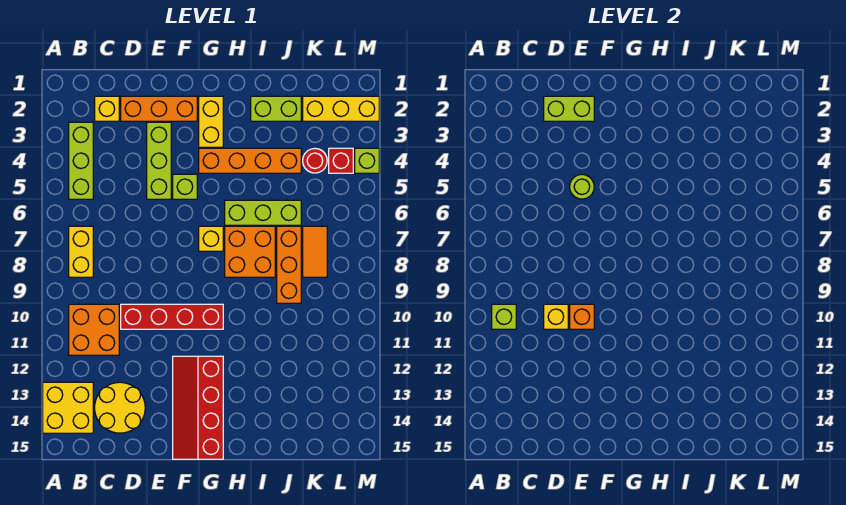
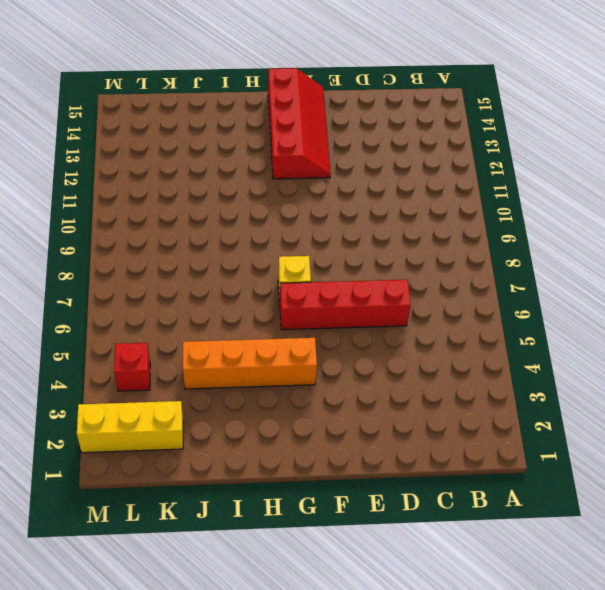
red 1x4 brick [280,280,411,330] -> red 1x4 brick moved to [121,304,223,329]
none -> yellow 2x2 brick [43,382,93,433]
none -> lime 1x3 brick [69,122,93,199]
none -> yellow 1x2 brick [69,226,93,277]

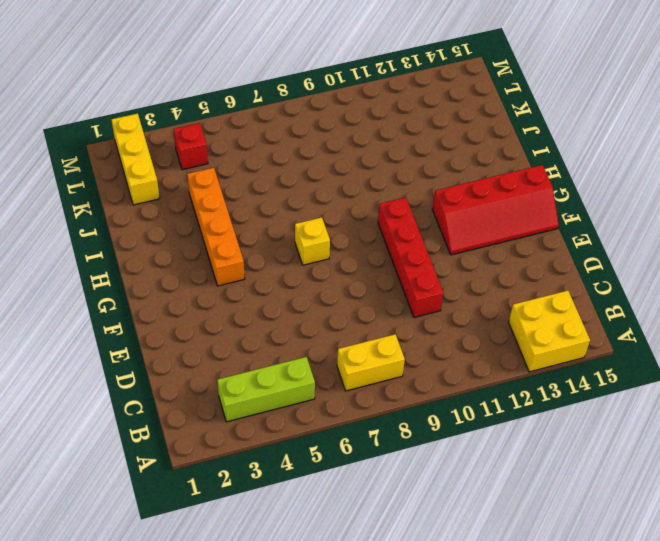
none -> orange 2x2 brick [69,304,119,355]
none -> yellow 1x1 brick [95,96,119,121]
none -> yellow 2x2 round brick [95,382,145,433]

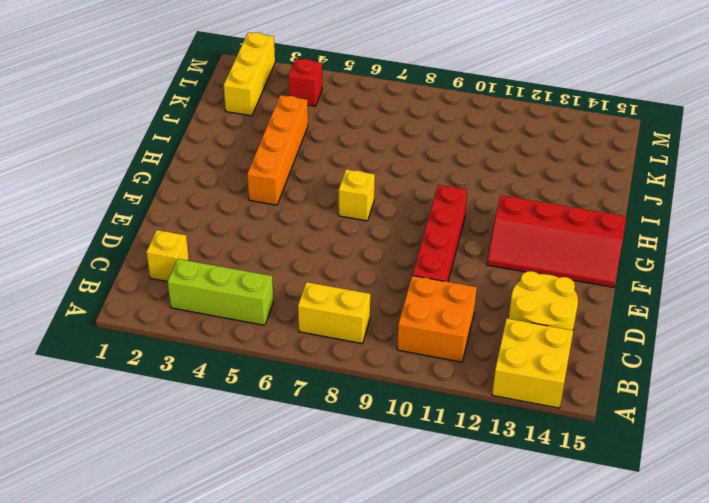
none -> orange 1x3 brick [121,96,197,121]
none -> lime 1x3 brick [147,122,171,199]
none -> lime 1x1 brick [173,174,197,199]

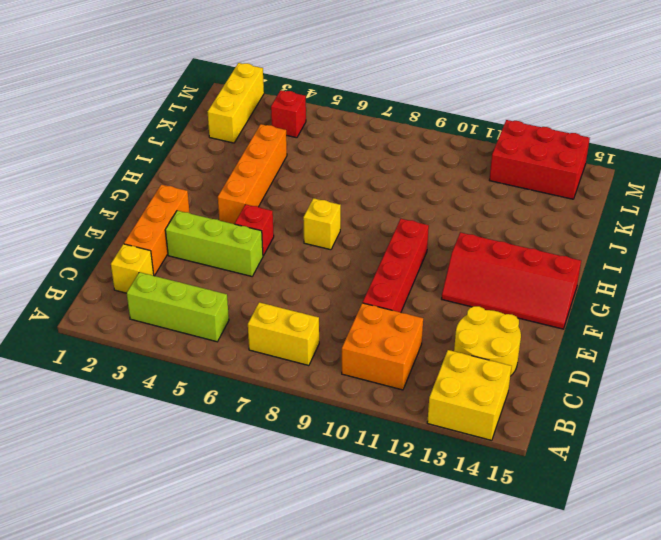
red 1x1 brick [235,204,274,256] -> lime 1x1 brick [173,174,197,199]
red 2x3 brick [490,120,590,199] -> none
none -> yellow 1x2 brick [199,96,223,147]
none -> lime 1x3 brick [225,200,301,225]
none -> orange 2x2 brick [225,226,275,277]

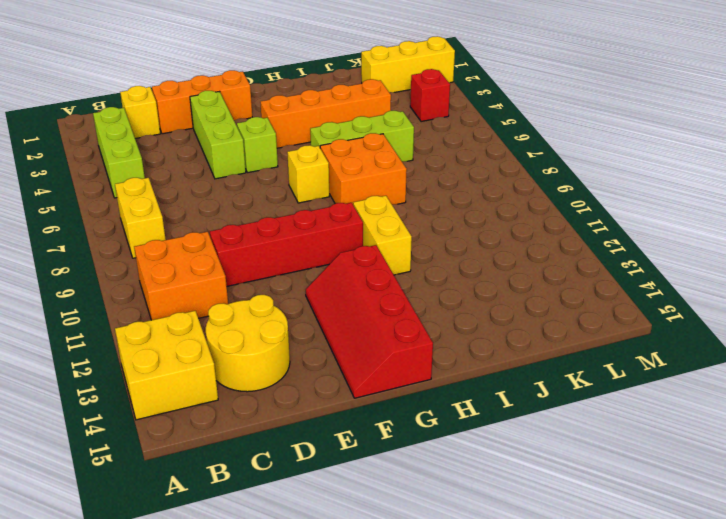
yellow 1x2 brick [353,196,412,275] -> yellow 1x2 brick moved to [199,96,223,147]
none -> lime 1x2 brick [251,96,301,121]
none -> orange 1x3 brick [277,226,301,303]
none -> red 1x1 round brick [303,148,327,173]

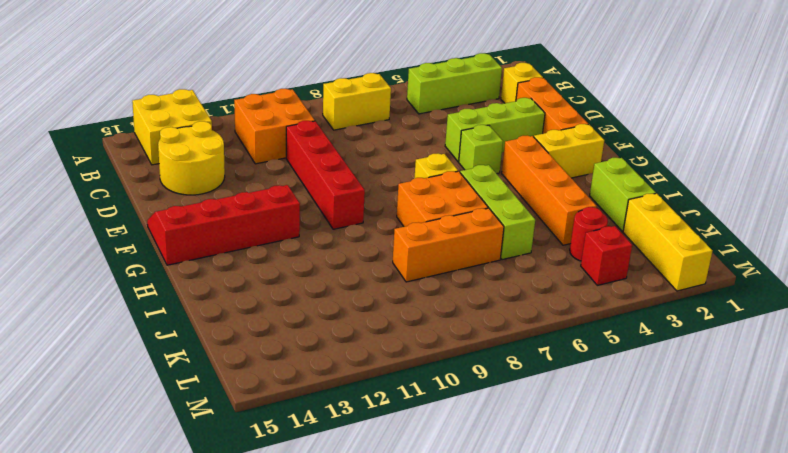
none -> orange 1x2 tile [303,226,327,277]
none -> lime 1x1 brick [355,148,379,173]
none -> lime 1x1 brick [492,304,516,329]

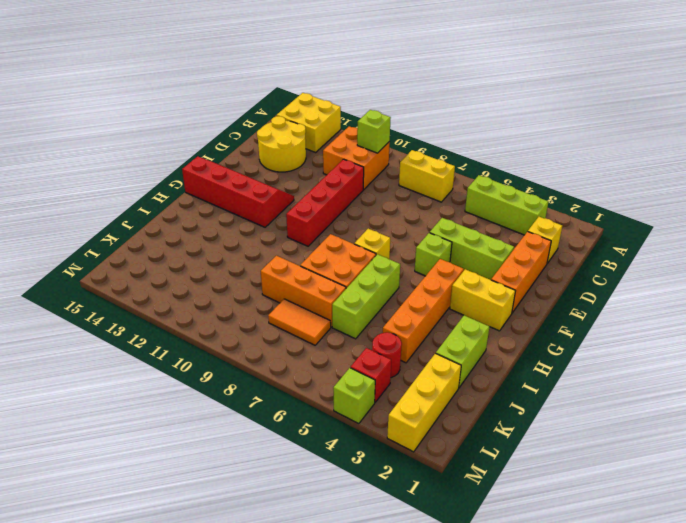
none -> lime 1x2 brick [544,96,594,121]
none -> yellow 1x1 brick [544,304,568,329]
none -> lime 1x1 round brick [570,174,594,199]

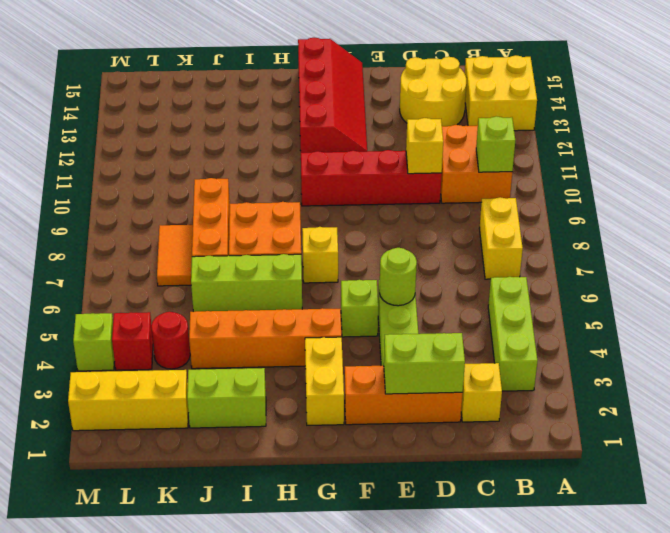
none -> orange 1x1 brick [570,304,594,329]

